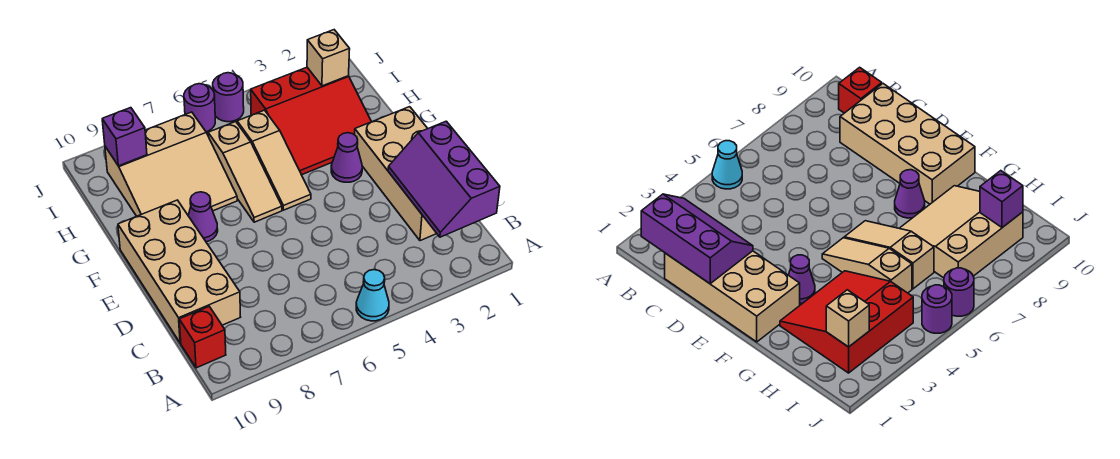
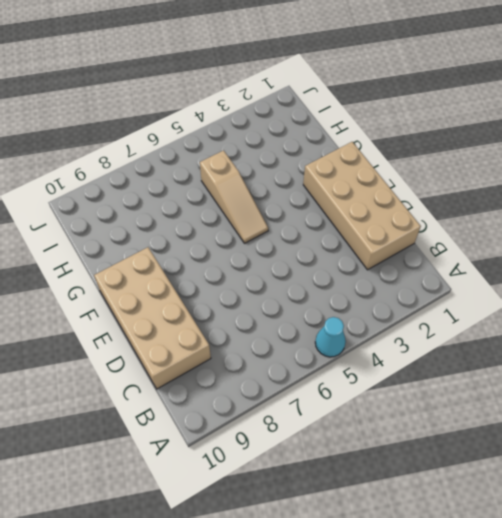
none -> red 1x1 brick [179,307,226,368]
none -> purple 1x1 cone [331,133,362,182]
none -> tan 1x3 slope [208,122,282,222]

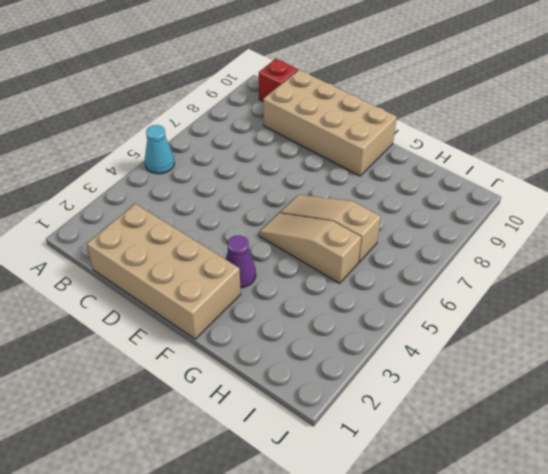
none -> purple 1x1 cone [188,192,218,242]
none -> red 3x3 slope [251,67,371,175]
none -> tan 3x3 slope [105,112,237,216]

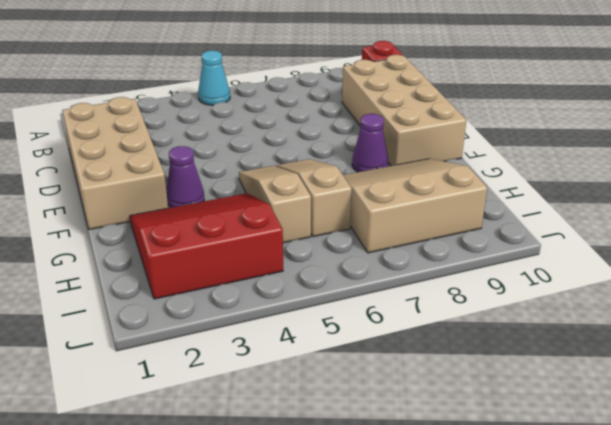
none -> purple 1x1 round brick [213,73,244,122]
none -> purple 1x1 round brick [184,84,215,132]
none -> purple 2x3 slope [388,121,500,237]

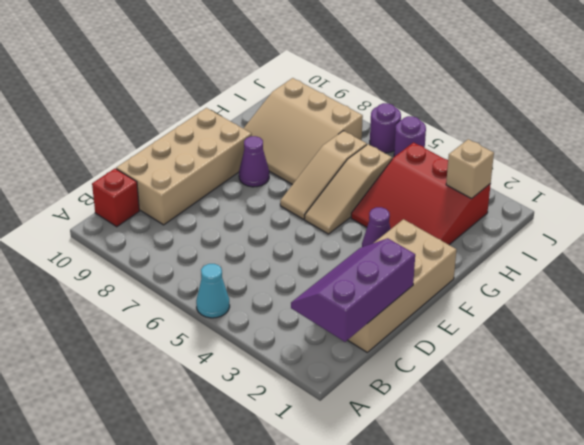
none -> purple 1x1 brick [102,108,147,166]

